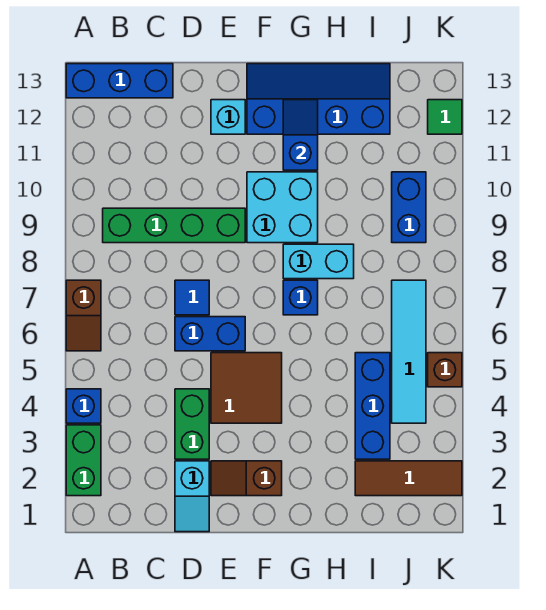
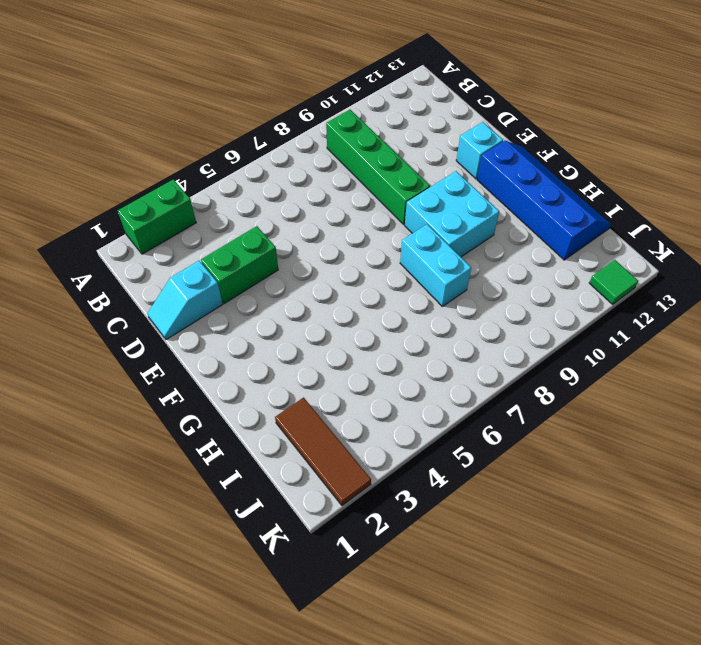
none -> blue 1x1 brick [66,389,101,423]
none -> brown 1x2 slope [66,280,101,351]
none -> blue 1x3 brick [66,64,173,98]

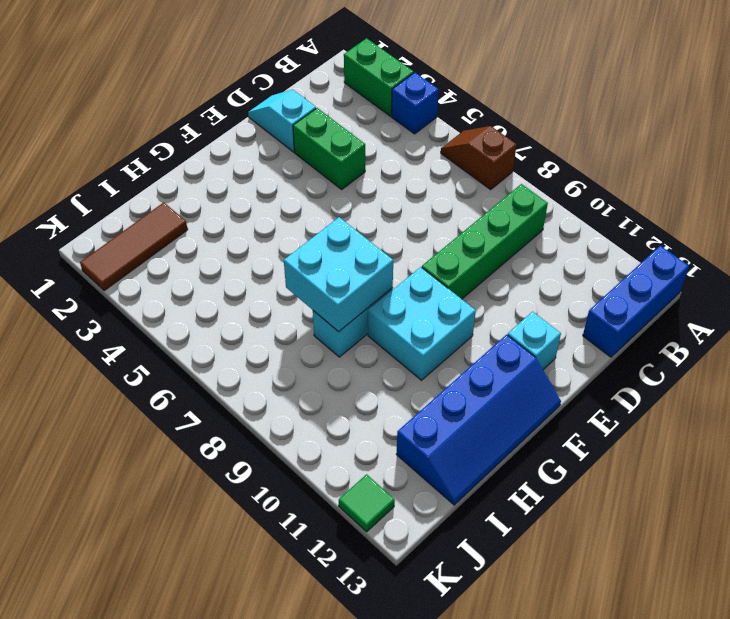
cyan 2x2 brick [284,217,393,332] -> none
none -> blue 1x2 brick [175,317,245,351]
none -> blue 1x1 tile [175,280,209,315]
none -> brown 1x2 slope [211,461,282,496]

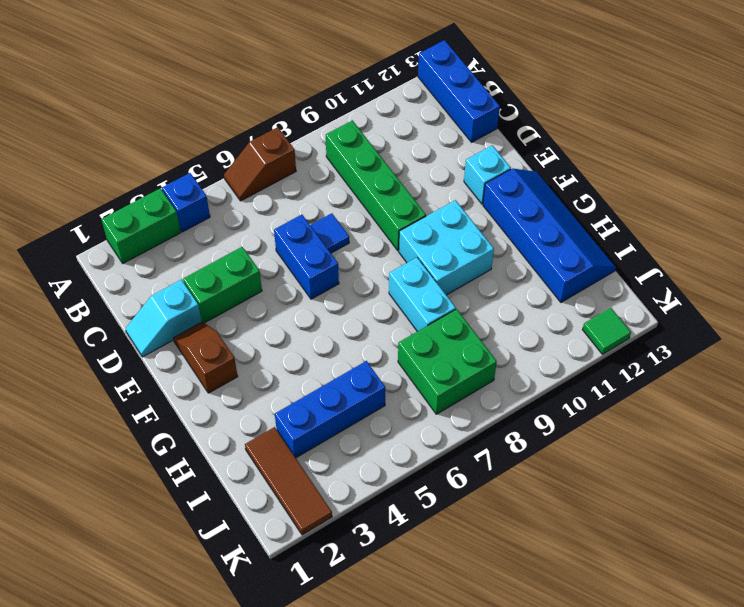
green 2x2 brick [398,309,497,414] -> cyan 1x4 tile [392,280,426,423]
none -> brown 2x2 tile [211,353,282,423]
none -> blue 1x1 brick [283,280,318,315]
none -> blue 1x2 brick [392,172,426,243]

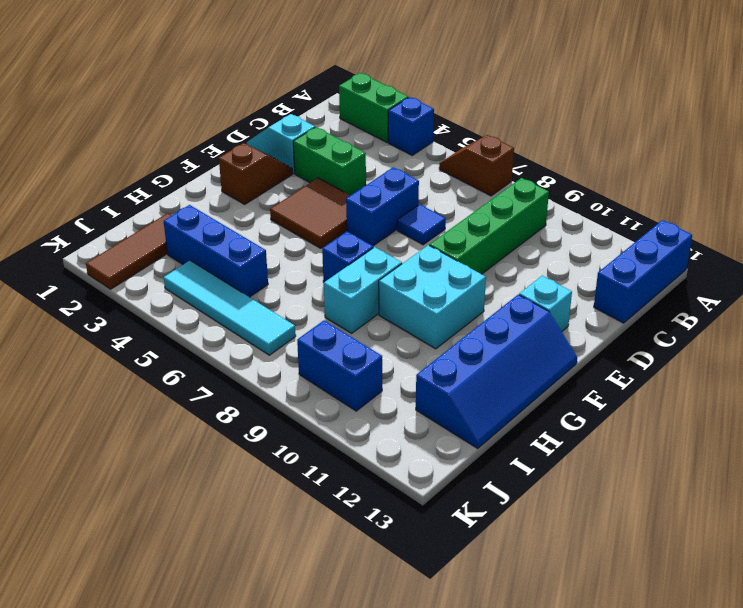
none -> brown 1x1 brick [428,353,462,387]
none -> green 1x1 tile [428,100,462,134]
none -> blue 1x2 slope [283,100,318,170]

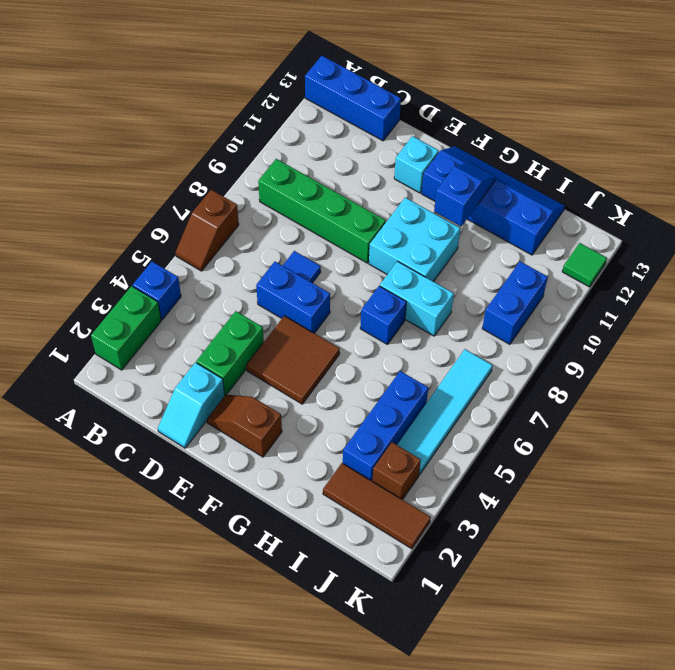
brown 1x1 brick [373,442,421,500] -> brown 1x1 brick moved to [428,353,462,387]

